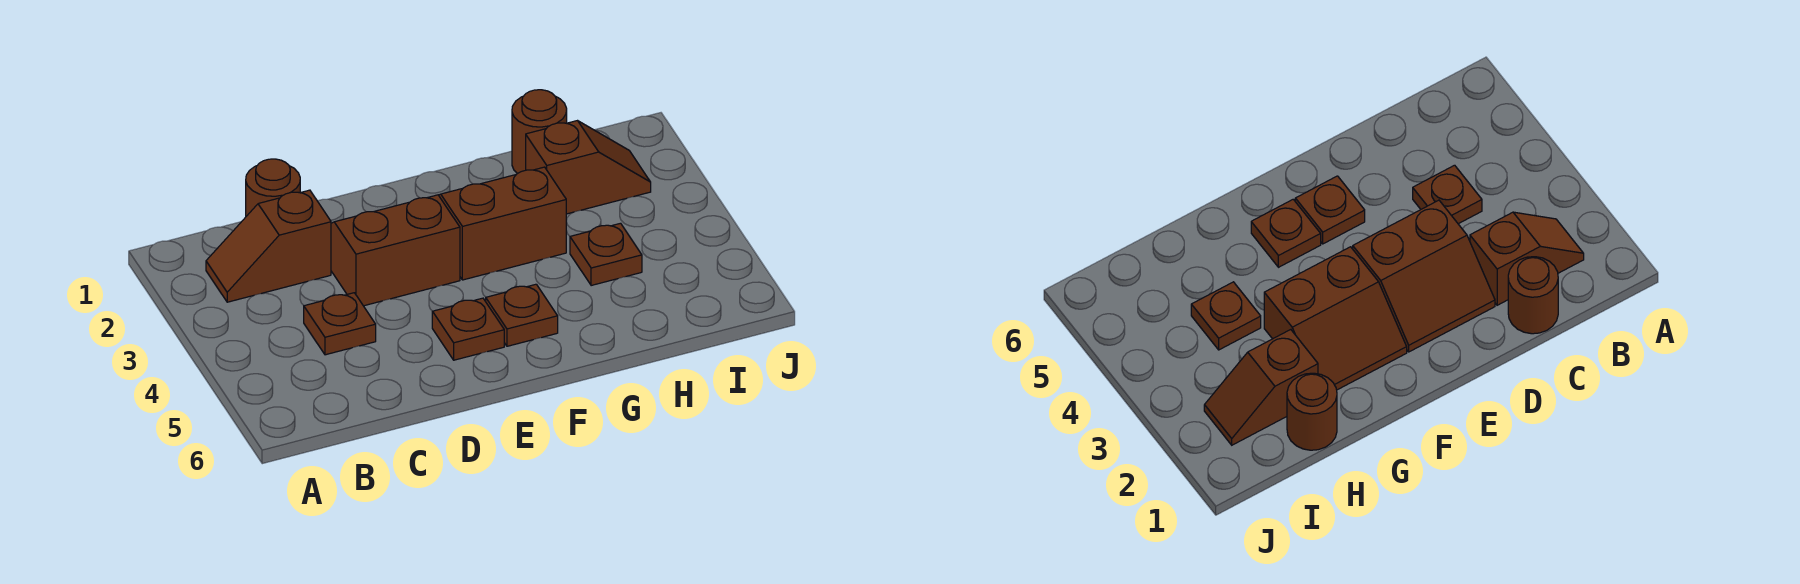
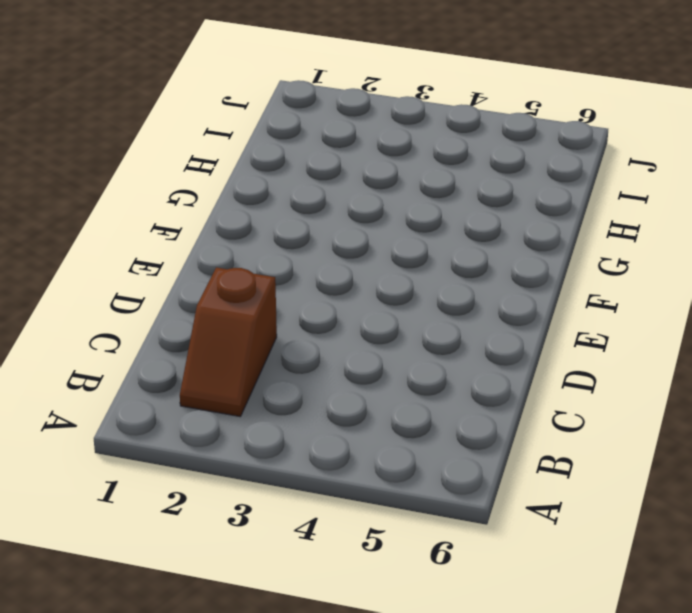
none -> brown 1x1 round brick [246,159,300,216]
none -> brown 1x1 plate [304,293,376,355]

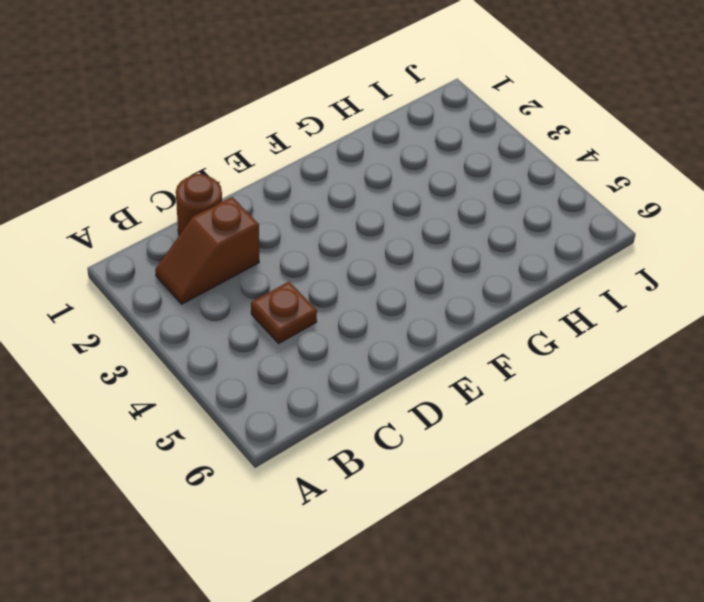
none -> brown 2x2 slope [331,195,460,306]
none -> brown 1x1 plate [432,298,504,360]

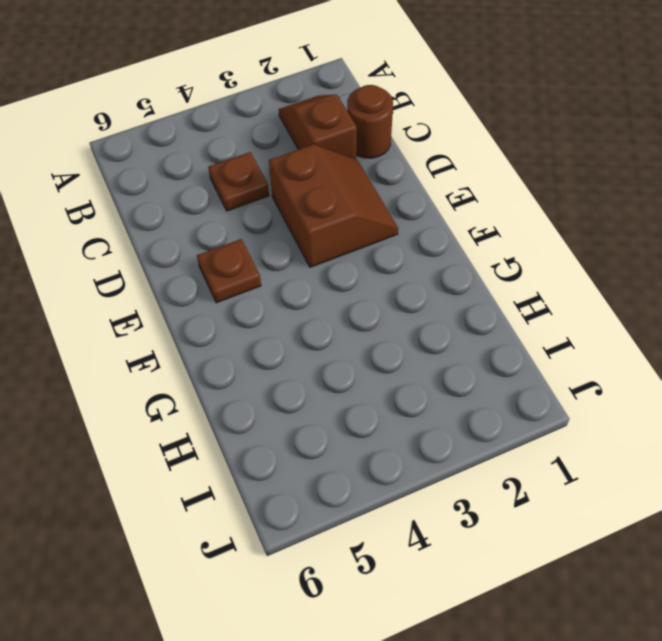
none -> brown 2x2 slope [439,167,566,280]
none -> brown 1x1 plate [486,284,558,346]

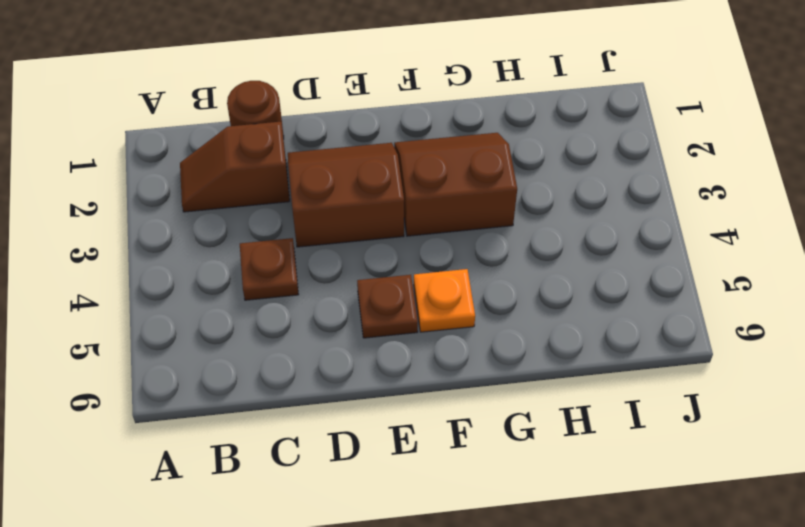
orange 1x1 plate [414,269,475,332] -> brown 1x1 plate [486,284,558,346]
none -> brown 1x1 round brick [512,90,567,174]
none -> brown 1x2 slope [526,121,651,214]

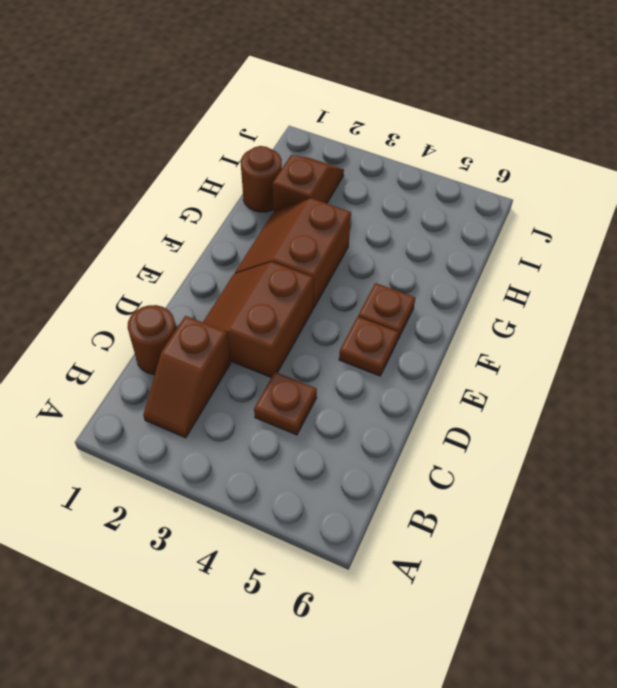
none -> brown 1x1 plate [570,223,642,286]

